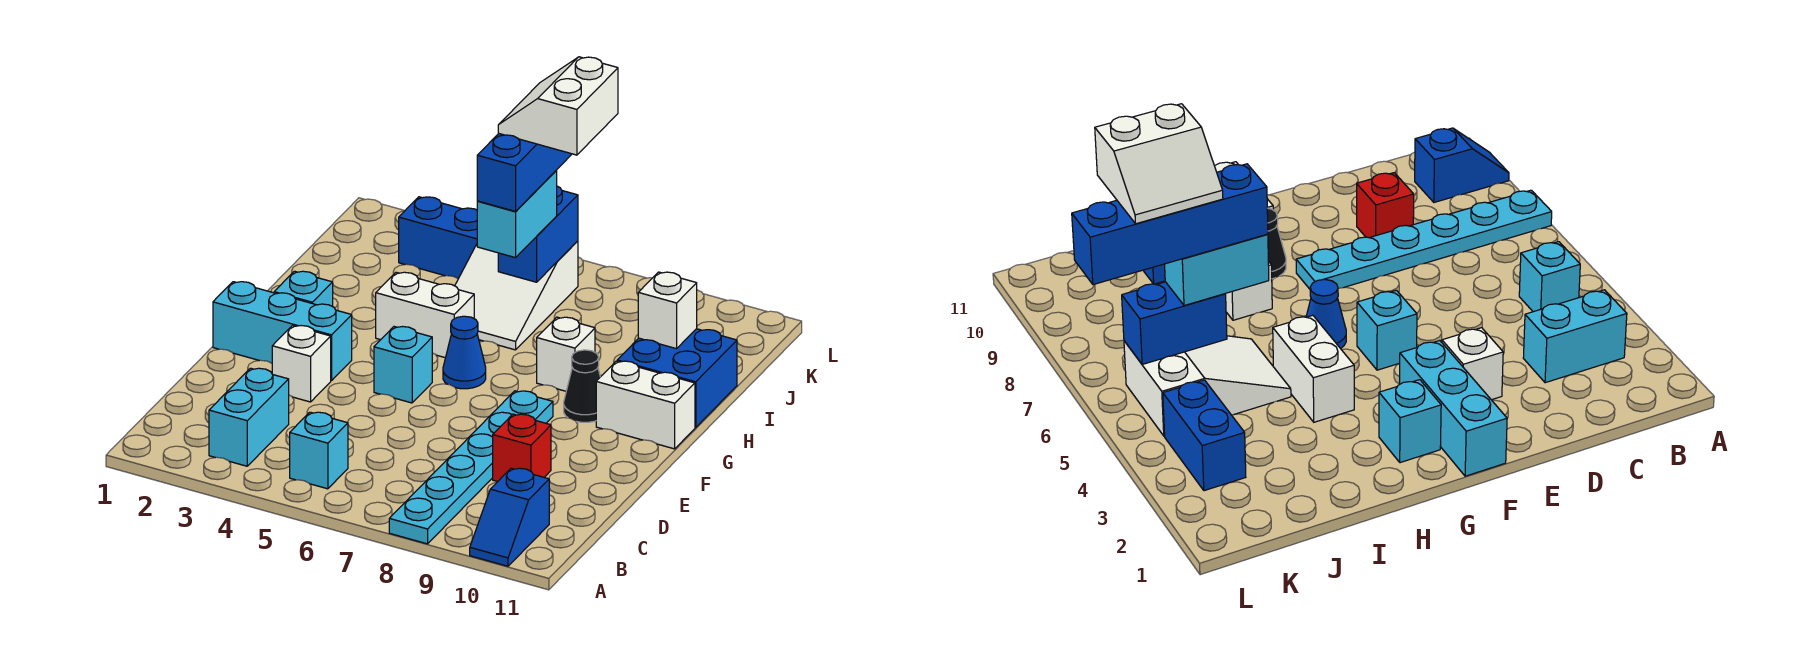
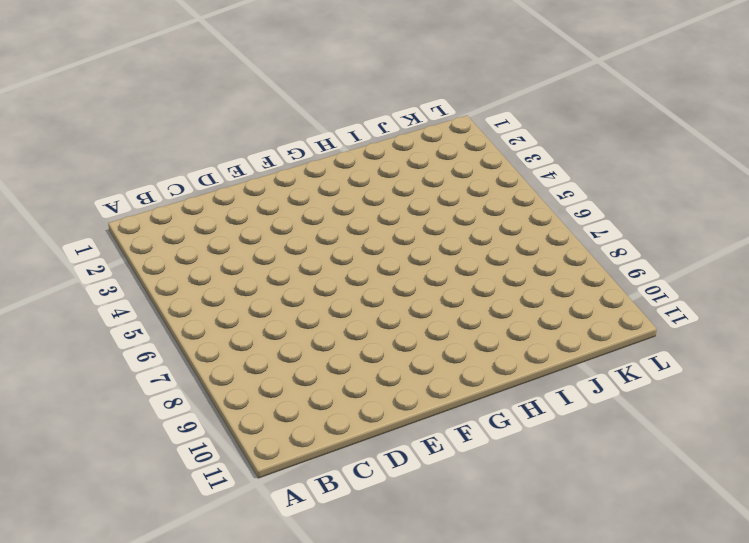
none -> cyan 1x6 plate [389,391,553,544]
none -> blue 1x2 slope [470,468,549,566]
none -> cyan 1x2 brick [209,368,289,466]

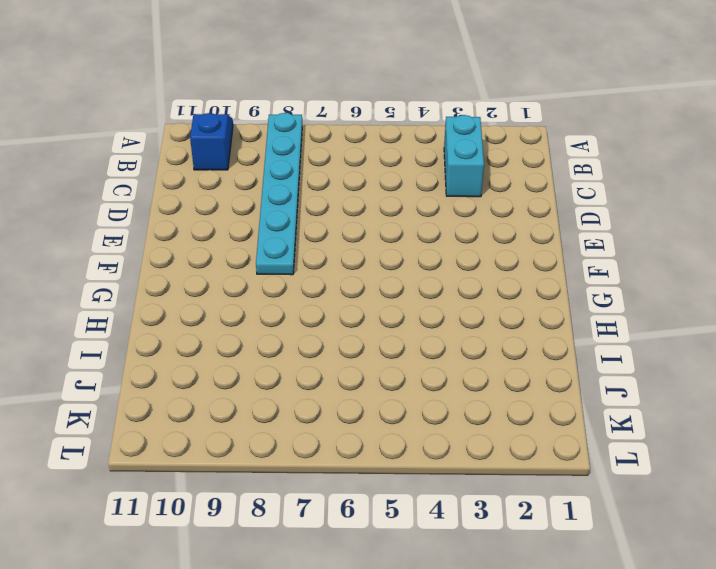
none -> cyan 1x1 brick [290,412,348,489]
none -> red 1x1 brick [493,414,551,482]
none -> white 1x1 brick [272,325,331,402]

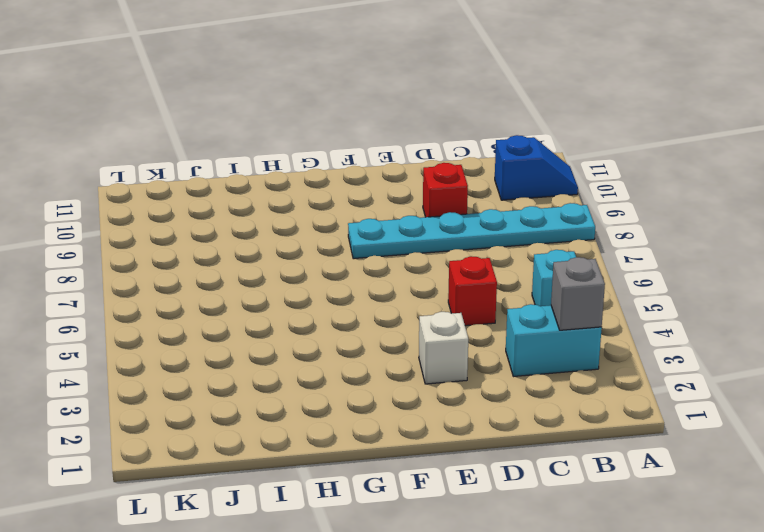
grey 1x1 brick [551,257,605,330] -> none
red 1x1 brick [448,256,497,326] -> none
none -> cyan 1x3 brick [213,282,352,381]
none -> cyan 1x1 brick [374,327,432,403]
none -> cyan 1x1 brick [274,271,333,306]

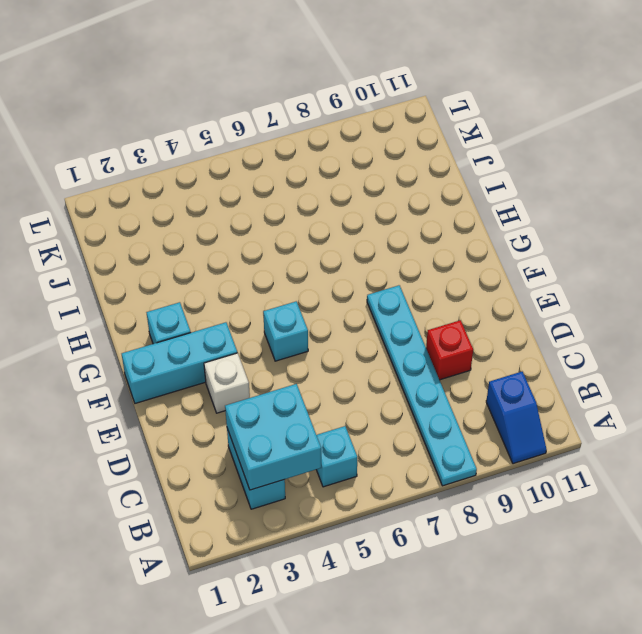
cyan 2x2 brick [225,384,321,490] -> none
none -> blue 1x1 cone [443,316,486,389]
none -> black 1x1 cone [564,350,600,422]
none -> white 1x2 brick [596,361,695,449]

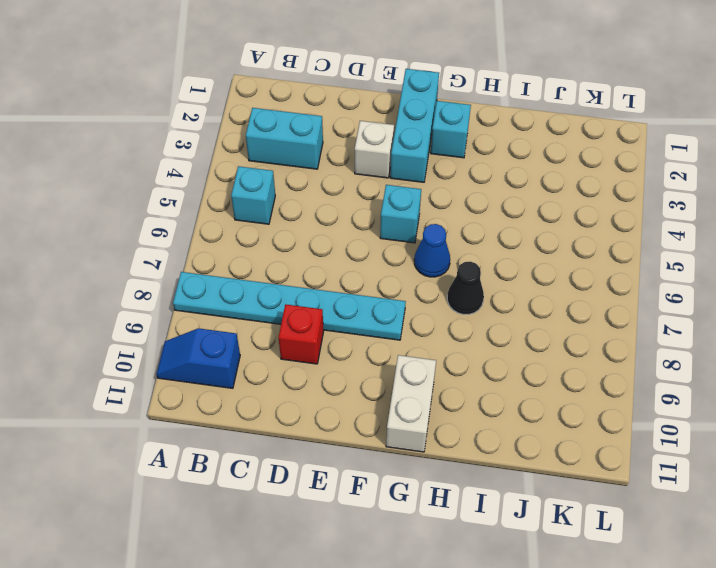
black 1x1 cone [447,262,484,314] -> black 1x1 cone moved to [564,350,600,422]
none -> white 1x2 brick [376,272,474,358]
none -> white 1x1 brick [537,317,595,391]
none -> blue 2x2 brick [617,329,737,427]

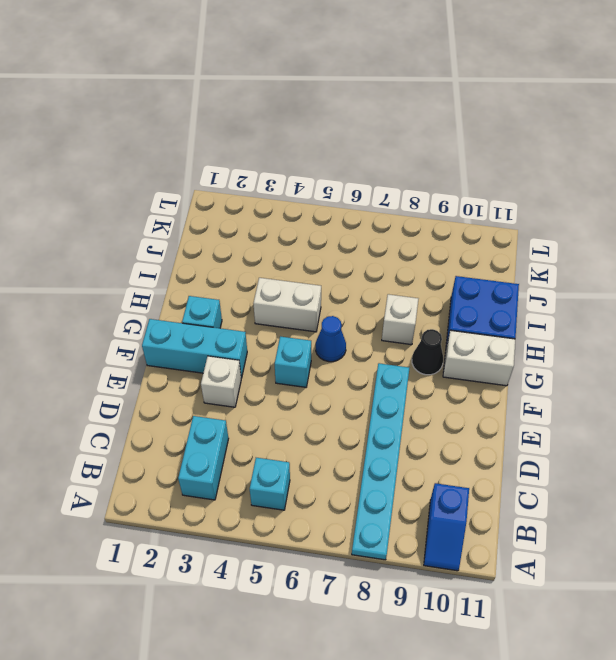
none -> red 1x1 brick [493,414,551,482]
none -> white 2x3 slope [455,241,578,350]
none -> blue 1x2 brick [399,197,477,279]

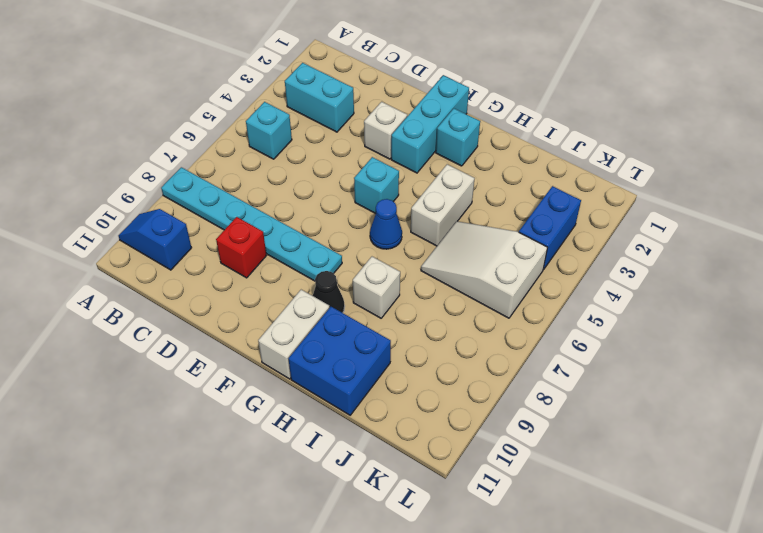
none -> white 1x1 brick [638,272,697,349]
none -> blue 1x2 brick [498,186,578,282]
none -> cyan 1x2 brick [477,170,557,258]

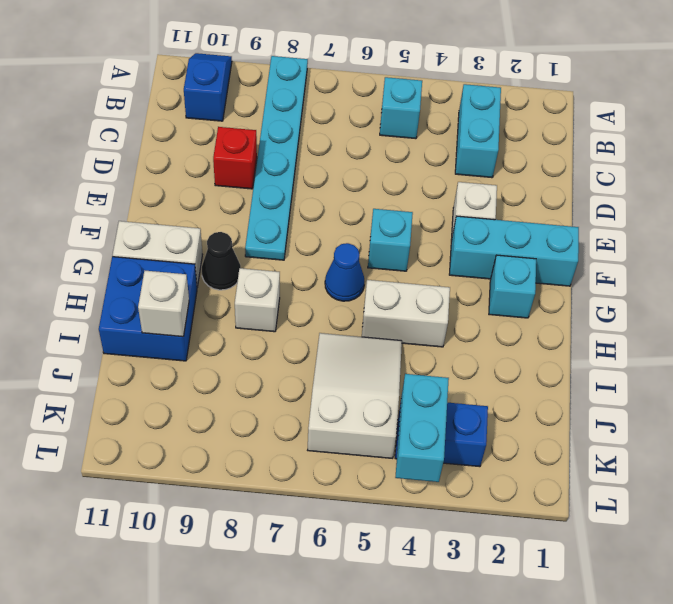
cyan 1x2 brick [395,374,449,482] -> cyan 1x2 brick moved to [477,170,557,258]
none -> blue 1x2 brick [498,186,578,282]
none -> blue 1x4 brick [477,134,572,211]
none -> white 2x2 slope [498,57,618,155]

